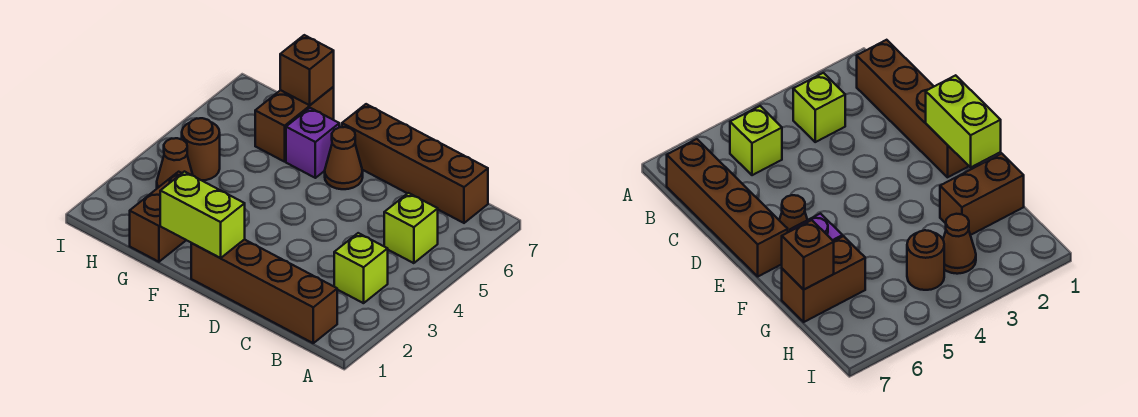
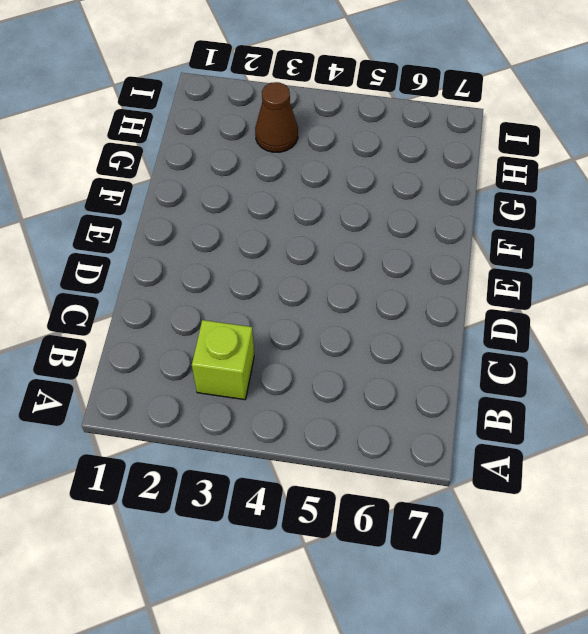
none -> brown 1x4 brick [191,239,337,343]
none -> lime 1x1 brick [384,193,438,263]
none -> brown 1x4 brick [342,104,488,223]

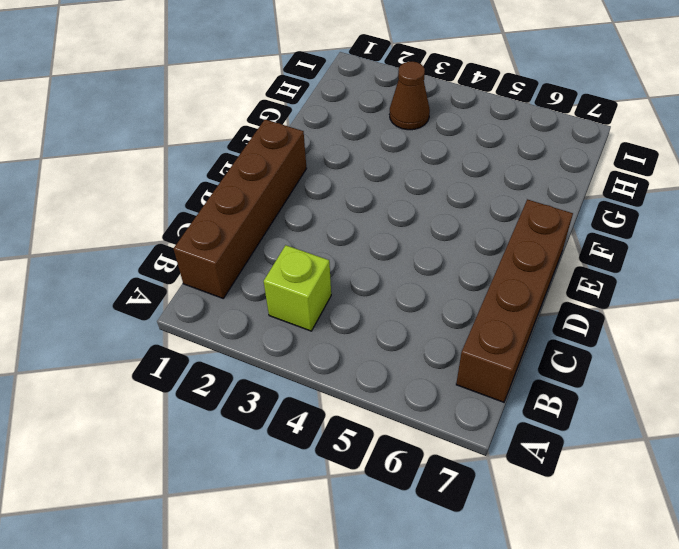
none -> lime 1x1 brick [384,193,438,263]
none -> brown 1x1 cone [325,127,363,189]
none -> purple 1x1 brick [286,108,339,178]

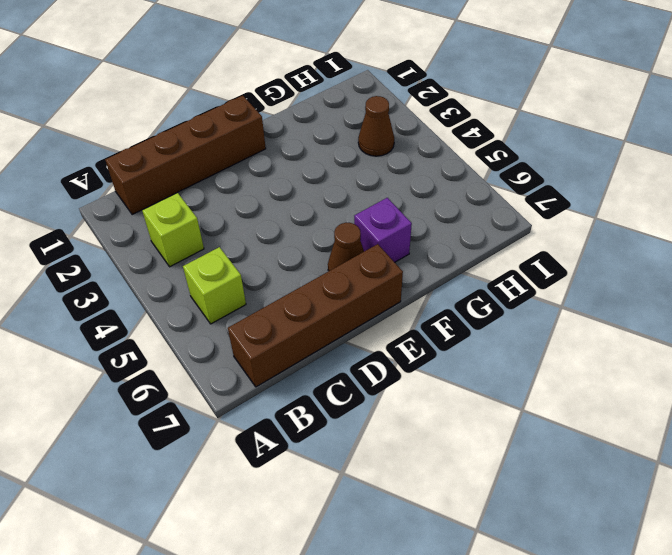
none -> brown 1x2 brick [130,172,186,262]
none -> brown 1x2 brick [255,87,334,162]
none -> brown 1x1 round brick [182,118,220,180]

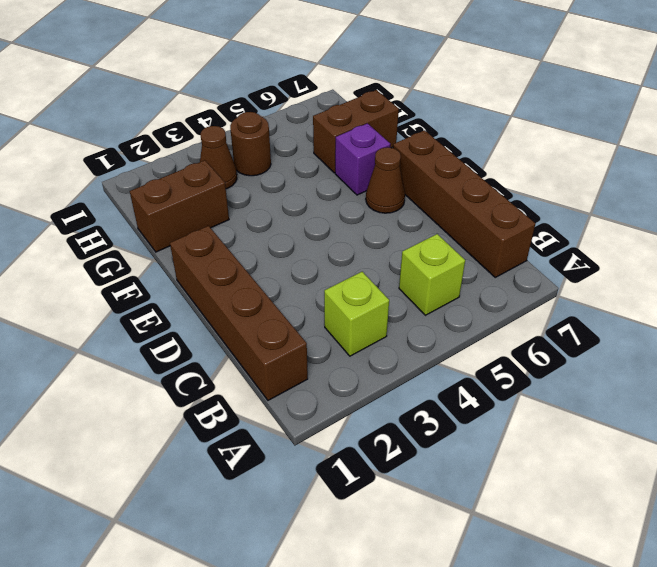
none -> lime 1x2 brick [160,172,245,258]
none -> brown 1x1 brick [280,35,334,105]

